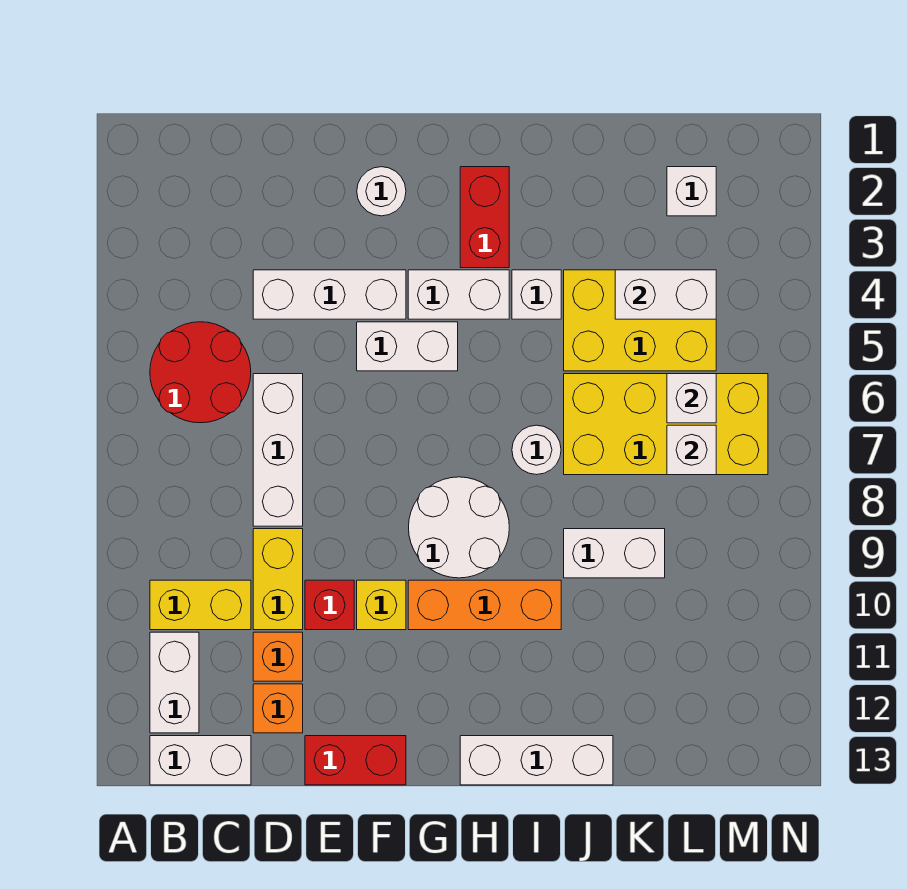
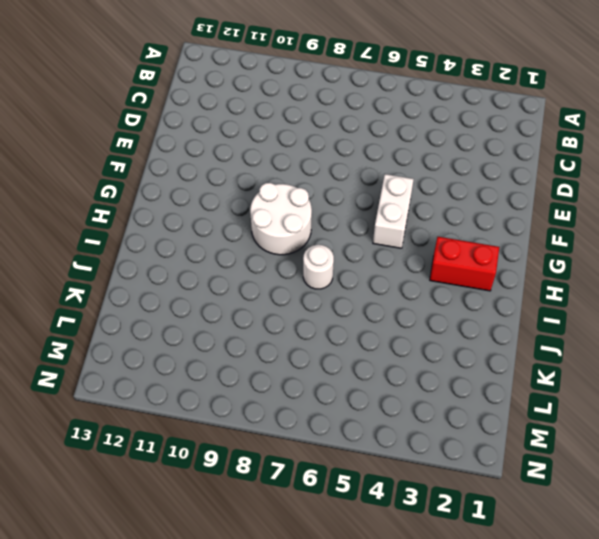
none -> red 2x2 round brick [150,322,251,423]
none -> yellow 1x2 brick [150,580,251,630]
none -> white 1x2 brick [150,632,199,733]

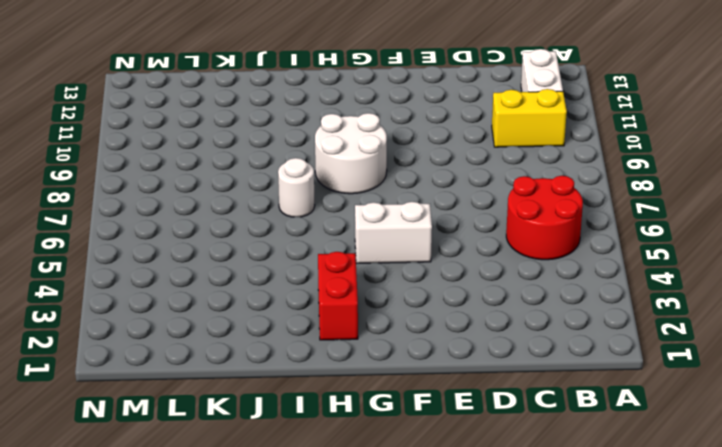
none -> white 1x2 brick [150,736,251,785]
none -> white 1x3 brick [253,270,406,319]
none -> white 1x3 brick [253,374,303,526]

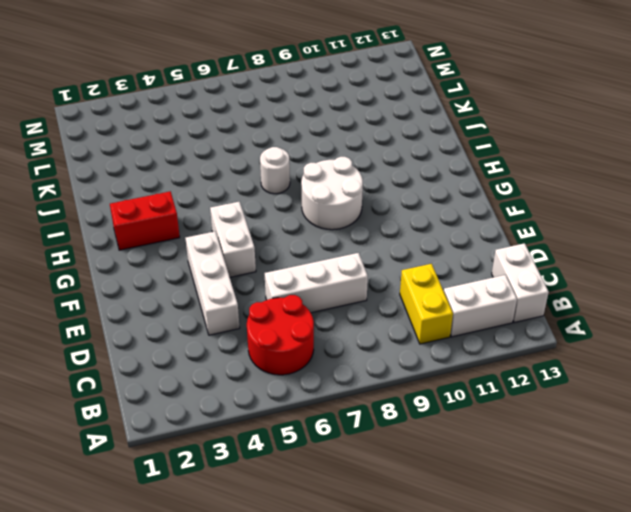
none -> yellow 1x2 brick [253,529,303,630]
none -> orange 1x1 brick [253,632,303,681]
none -> orange 1x1 brick [253,684,303,733]

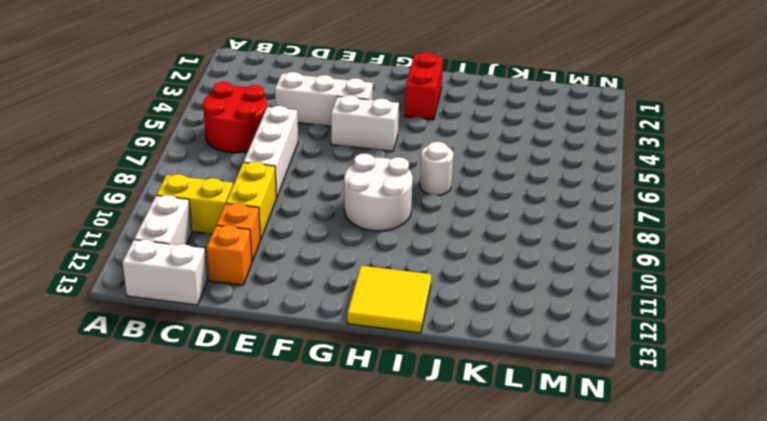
yellow 2x2 tile [347,266,432,333] -> white 1x3 brick [460,736,613,785]
none -> red 1x1 brick [305,580,354,630]
none -> red 1x2 brick [305,736,406,785]
none -> white 1x1 round brick [357,167,406,216]

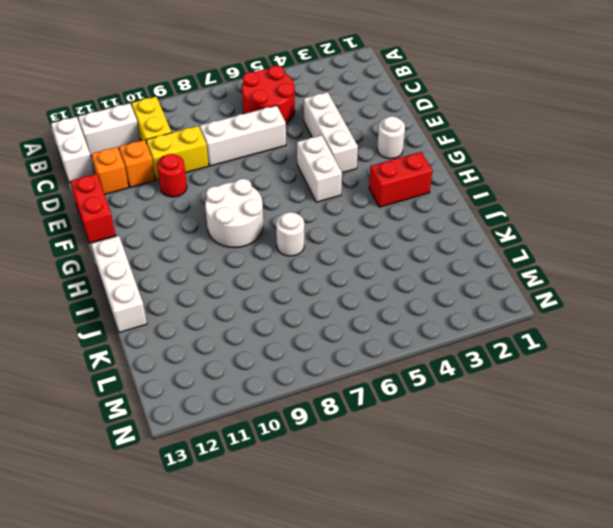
red 1x1 round brick [157,154,187,197] -> red 1x1 brick [305,580,354,630]
none -> yellow 1x1 brick [357,580,406,630]
none -> white 1x2 brick [408,270,509,319]
none -> orange 1x3 brick [408,580,561,630]

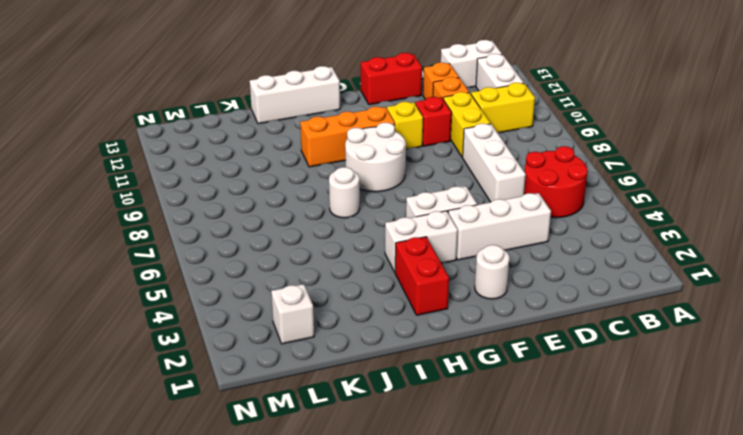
none -> white 1x1 brick [512,270,561,319]
none -> yellow 2x3 brick [564,270,716,371]
none -> yellow 2x4 brick [564,374,768,475]

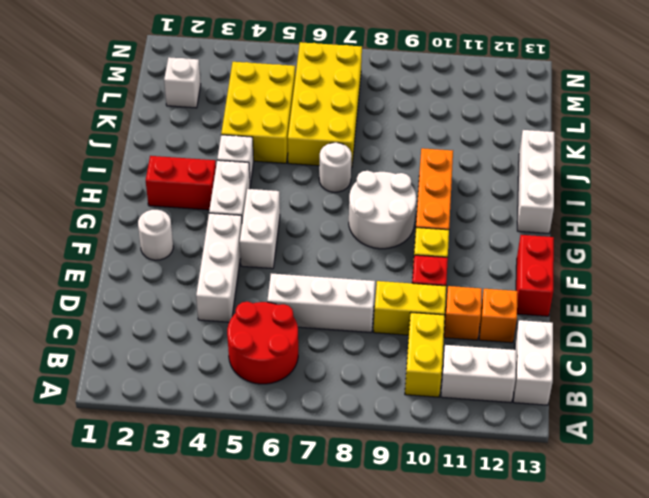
none -> white 1x2 brick [564,529,665,578]
none -> white 1x2 brick [615,270,716,319]
none -> white 1x1 brick [667,374,716,423]

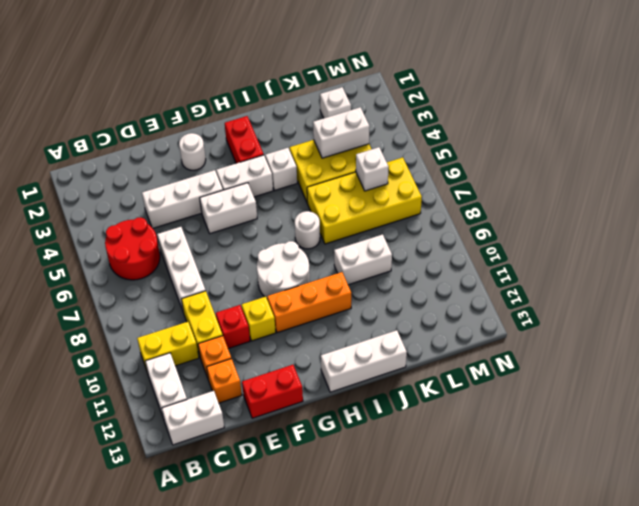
none -> white 1x1 brick [667,425,716,475]

